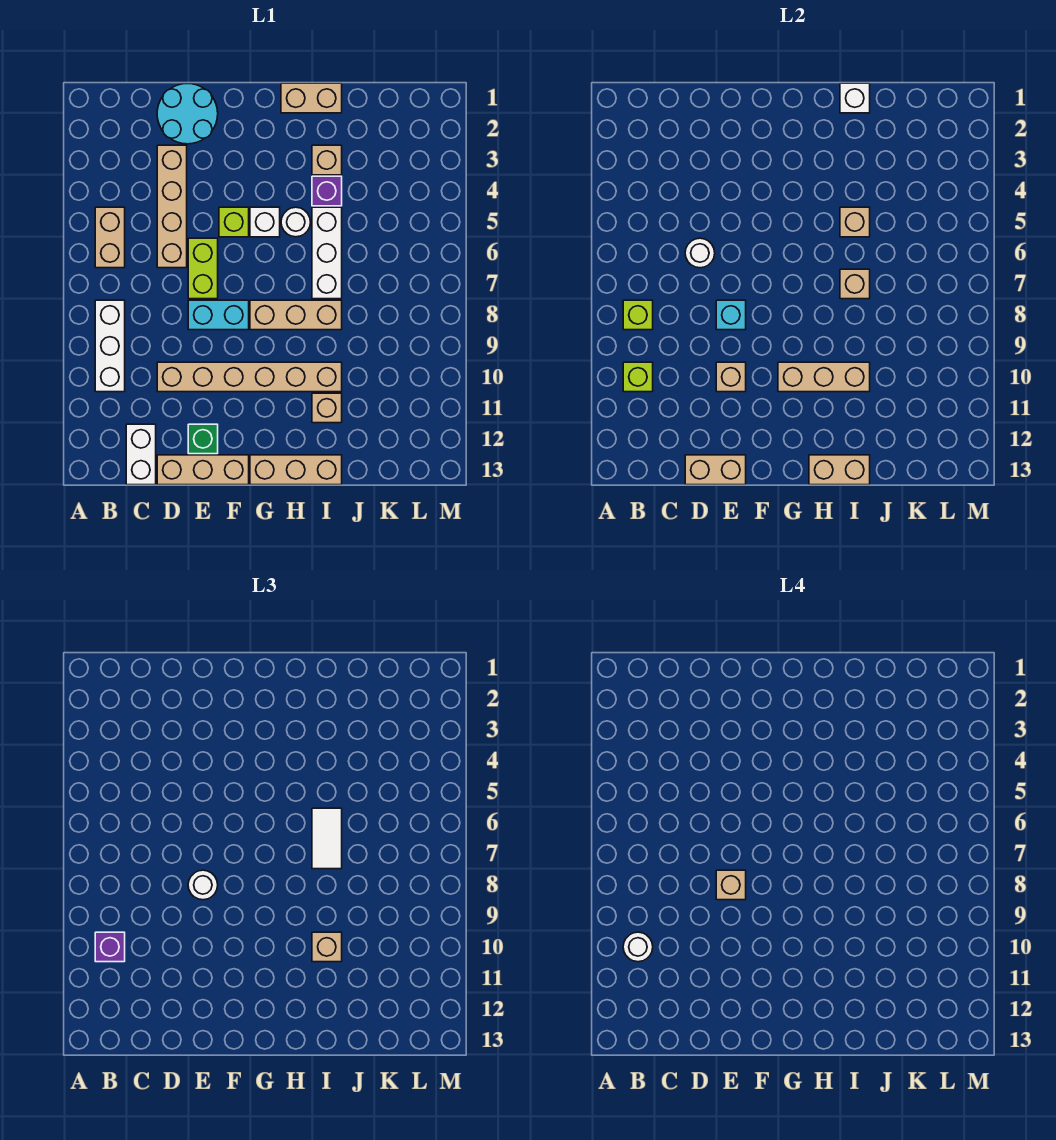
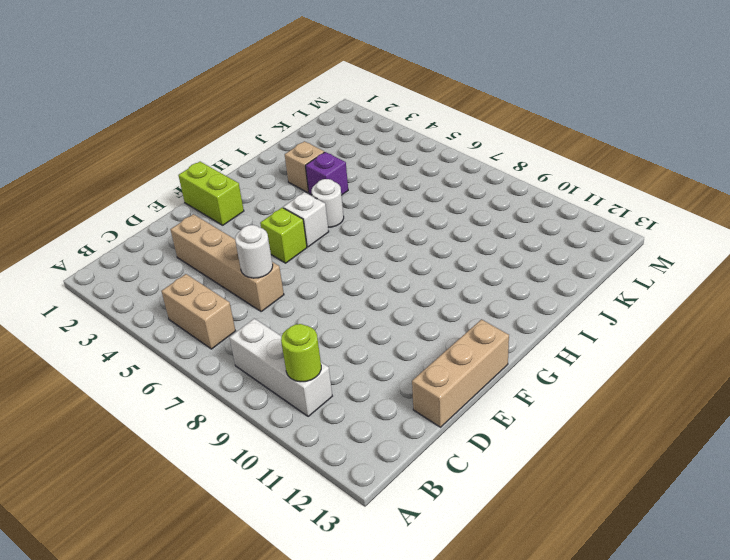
lime 1x1 round brick [281,324,321,382] -> lime 1x1 brick [623,362,653,392]
lime 1x2 brick [178,162,244,225] -> lime 1x2 brick moved to [188,238,218,299]
none -> white 1x2 brick [126,424,156,485]
none -> cyan 2x2 round brick [157,83,218,144]
none -> tan 1x6 brick [157,362,342,392]
none -> cyan 1x2 brick [188,300,249,330]

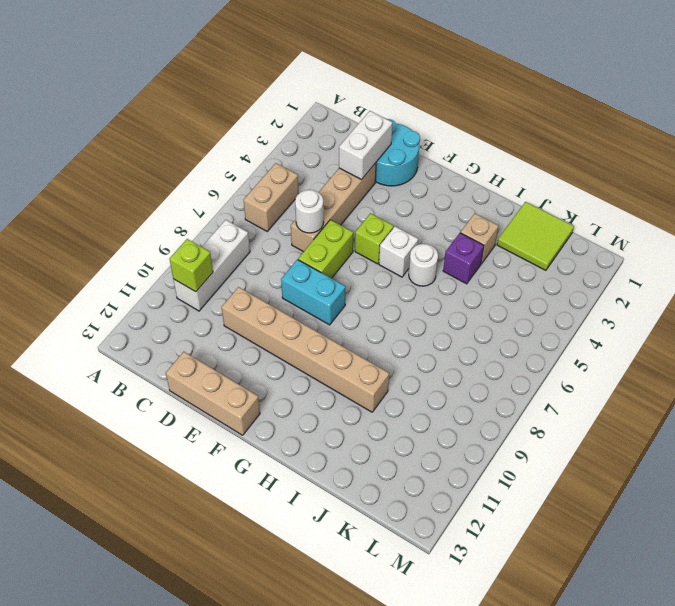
white 1x2 brick [339,111,392,180] -> white 1x2 brick moved to [126,424,156,485]
lime 2x2 tile [497,202,574,270] -> none
none -> green 1x1 brick [188,424,218,454]
none -> tan 1x3 brick [250,300,342,330]
none -> tan 1x3 brick [250,455,342,485]
none -> tan 1x2 brick [281,83,342,113]

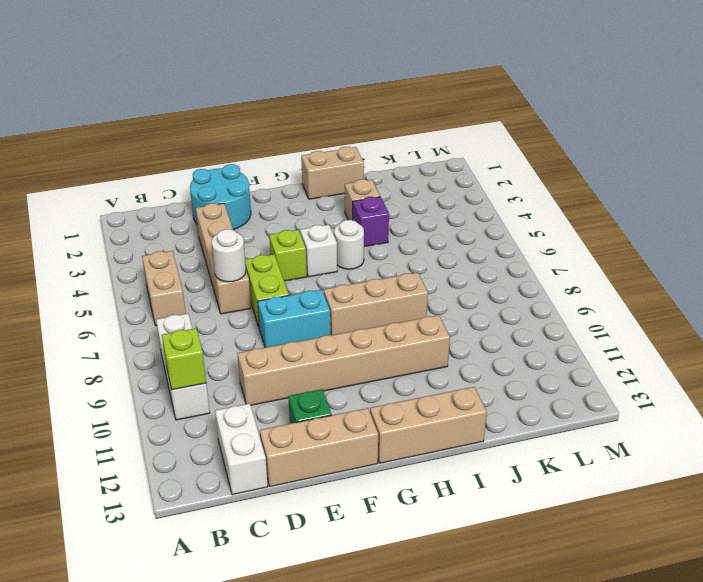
none -> white 1x3 brick [312,207,342,299]
none -> tan 1x1 brick [312,393,342,423]
none -> lime 1x1 brick [623,300,653,330]
none -> tan 1x2 brick [685,455,746,485]

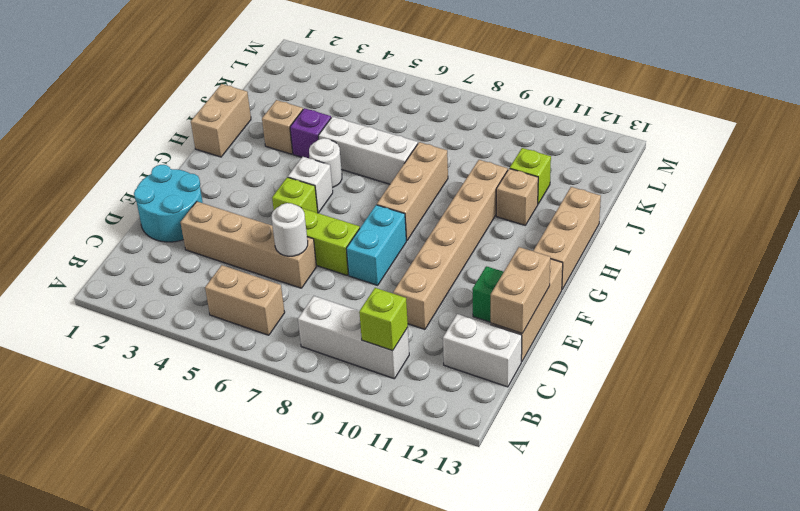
lime 1x1 brick [510,148,551,204] -> lime 1x1 brick moved to [623,300,653,330]
none -> cyan 1x1 brick [716,300,746,330]
none -> tan 1x1 brick [716,362,746,392]
none -> tan 1x3 brick [778,362,870,392]
none -> tan 1x2 brick [809,455,870,485]

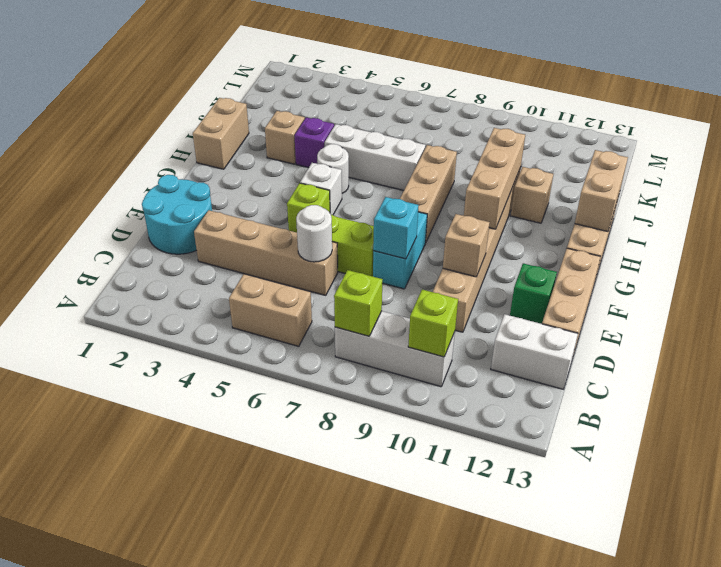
none -> tan 1x2 brick [685,455,746,485]
none -> white 1x1 brick [840,83,870,113]
none -> tan 1x1 brick [840,207,870,237]
none -> tan 1x1 brick [840,269,870,299]

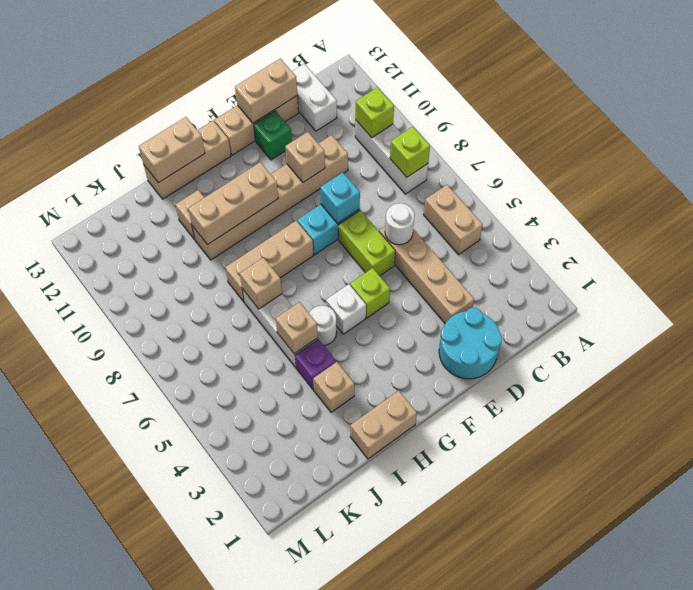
none -> white 1x1 brick [840,83,870,113]
none -> purple 1x1 brick [95,932,125,962]
none -> white 1x1 round brick [188,870,218,900]
none -> white 1x2 tile [312,808,342,869]

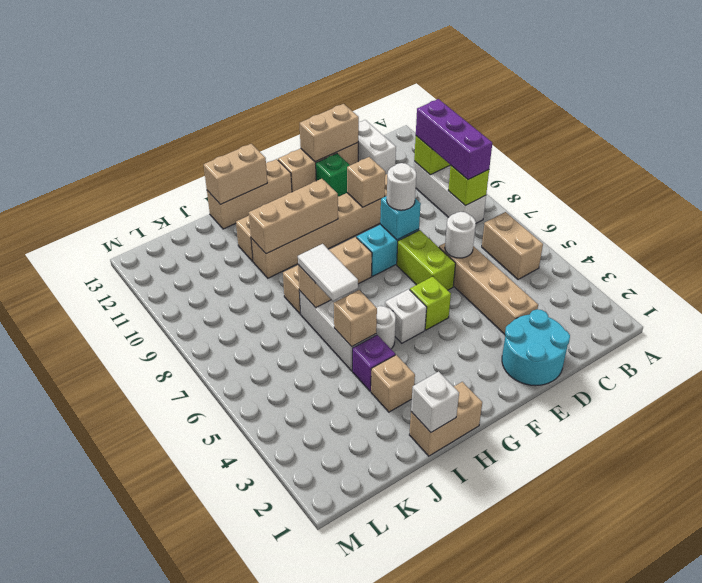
purple 1x3 brick [416,99,492,180] -> purple 1x1 brick [95,932,125,962]
none -> tan 1x1 brick [312,932,342,962]
none -> white 1x1 round brick [623,932,653,962]
none -> tan 1x1 brick [716,870,746,900]

